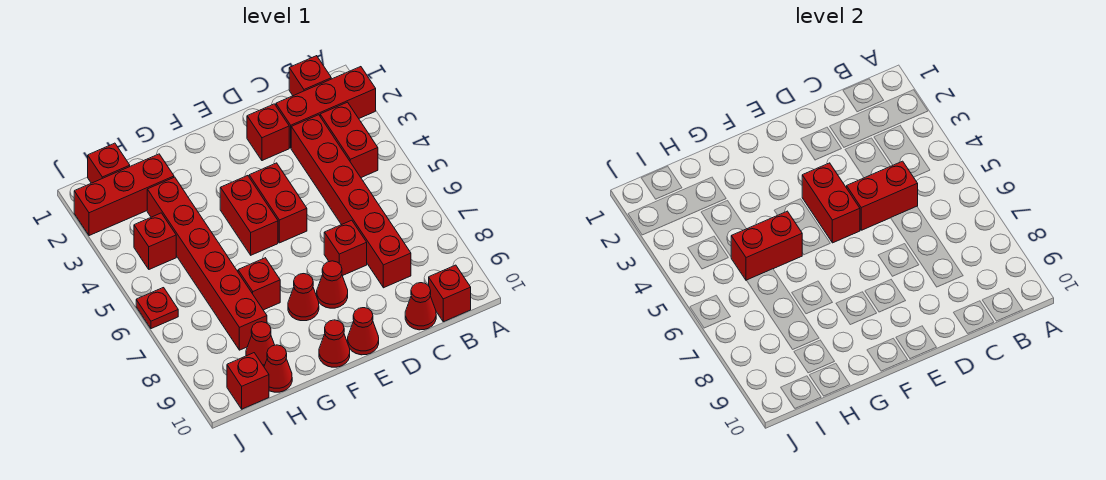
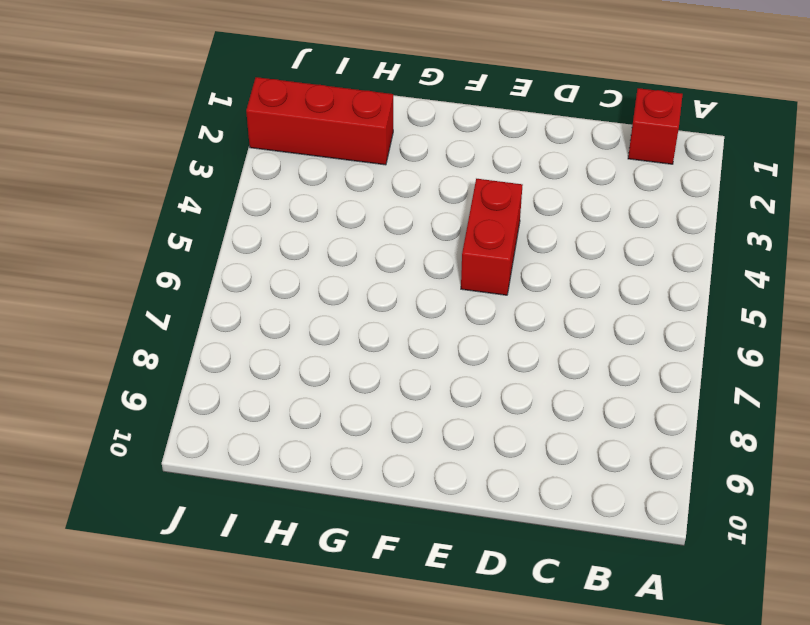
none -> red 1x3 brick [276,67,376,148]
none -> red 1x2 brick [320,102,378,178]
none -> red 1x1 brick [429,265,471,322]

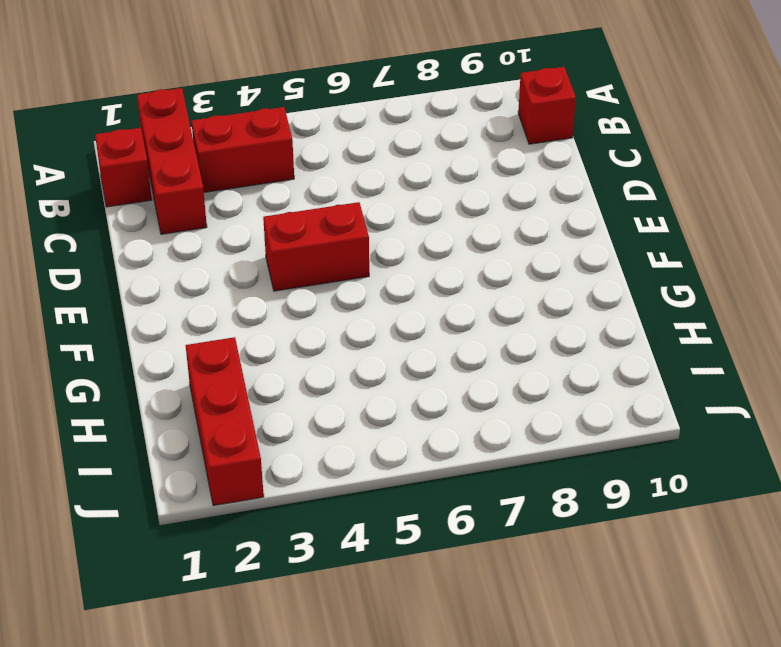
none -> red 1x6 brick [291,115,411,288]
none -> red 1x1 cone [405,283,436,330]
none -> red 1x1 brick [247,104,289,161]

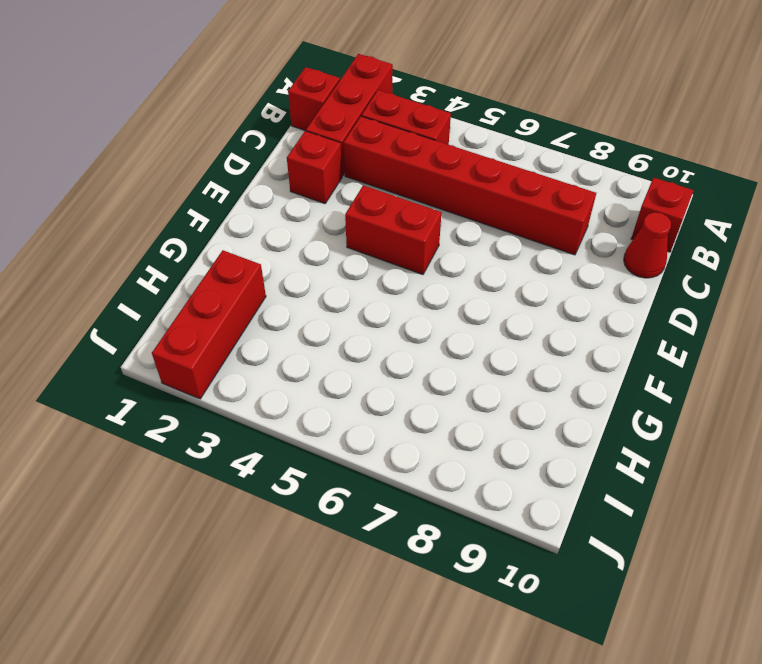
none -> red 1x1 brick [324,220,367,276]
none -> red 1x1 cone [317,261,348,308]
none -> red 1x1 cone [348,308,379,355]

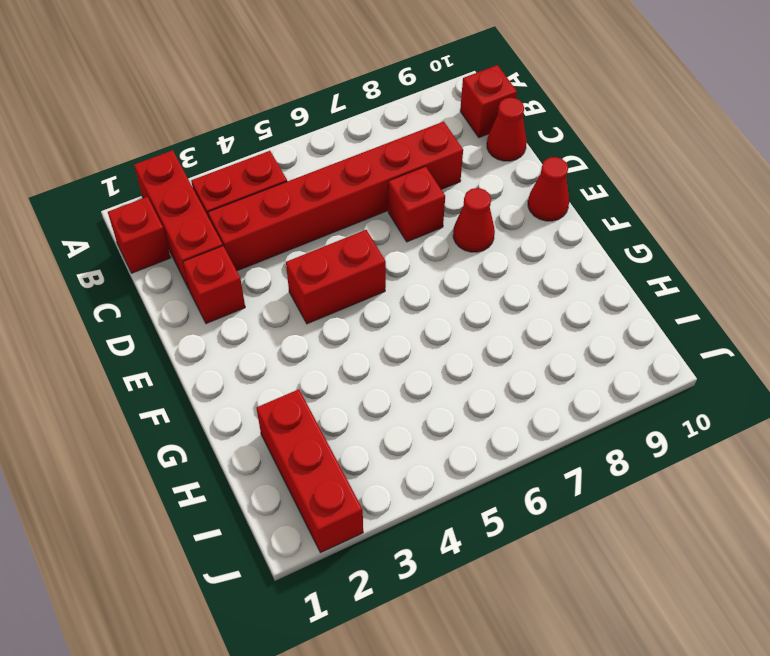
none -> red 1x2 brick [220,176,278,255]
none -> red 1x1 cone [288,274,319,321]
none -> red 1x1 cone [319,320,350,367]

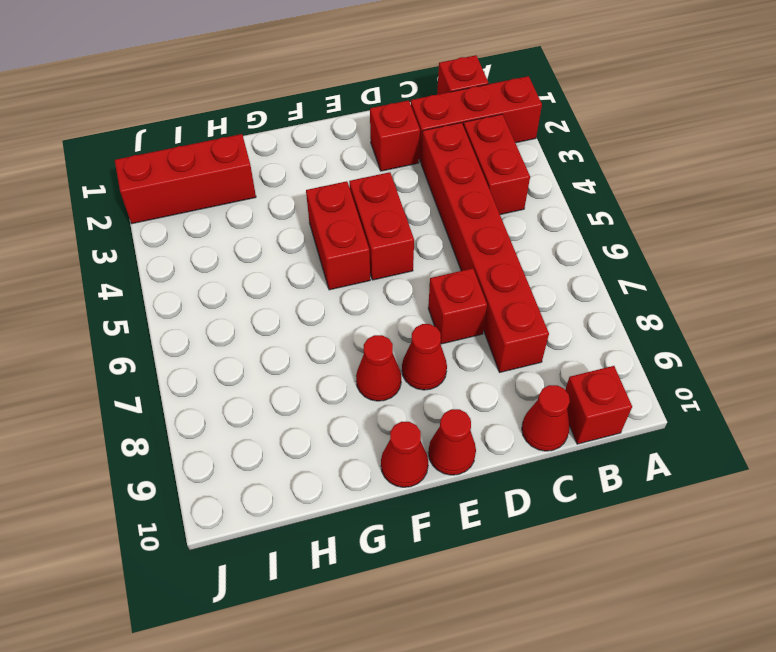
none -> red 1x1 brick [238,258,280,310]
none -> red 1x6 brick [147,177,267,350]
none -> red 1x1 cone [246,322,274,366]

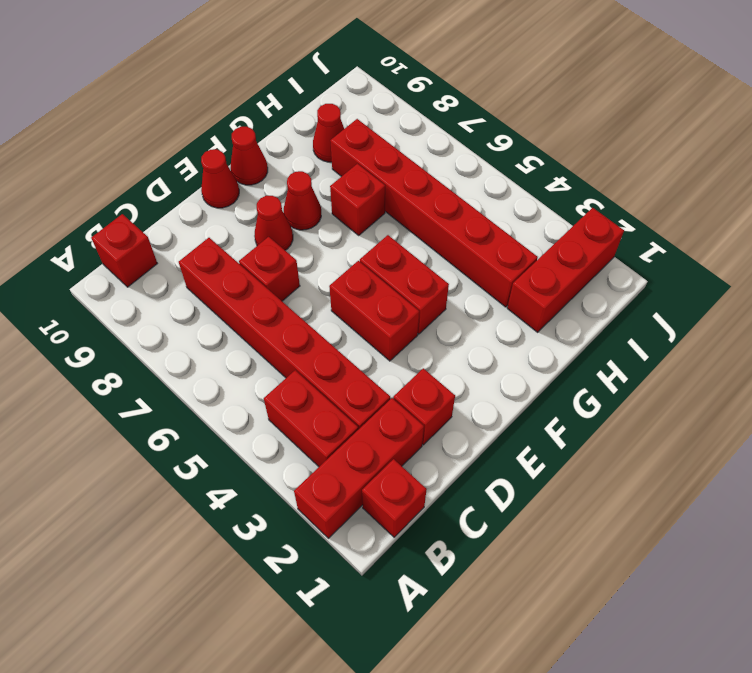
none -> red 1x1 cone [405,283,436,330]
none -> red 1x1 cone [264,345,292,392]
none -> red 1x1 brick [88,143,130,183]

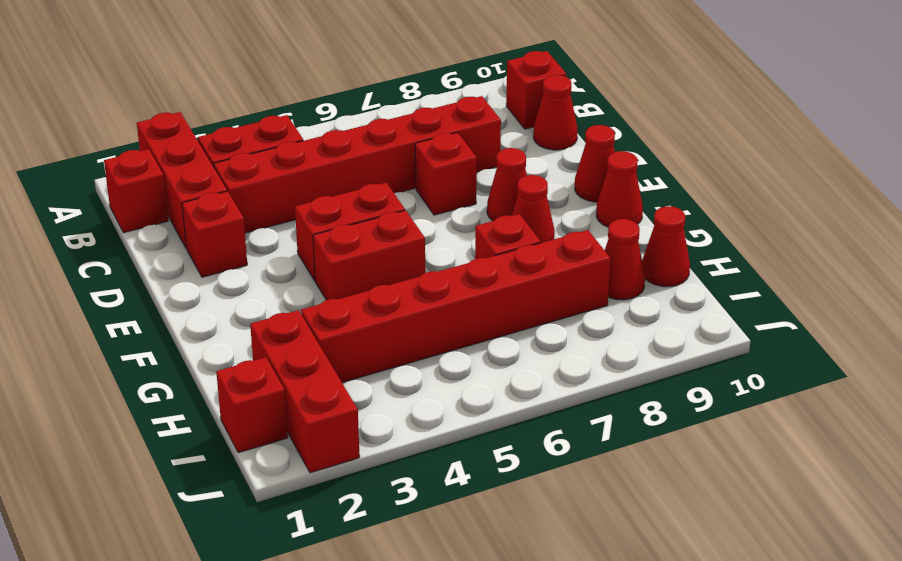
none -> red 1x1 brick [134,213,176,269]
none -> red 1x1 brick [227,353,269,409]
none -> red 1x1 plate [136,288,178,329]

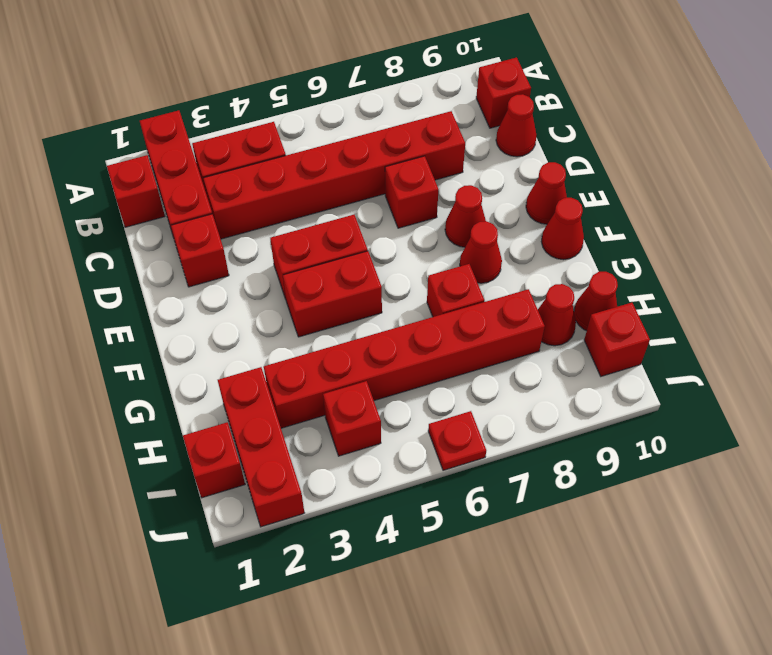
none -> red 1x2 brick [847,161,918,230]
none -> red 1x2 brick [802,163,860,243]
none -> red 1x2 brick [731,211,802,280]

